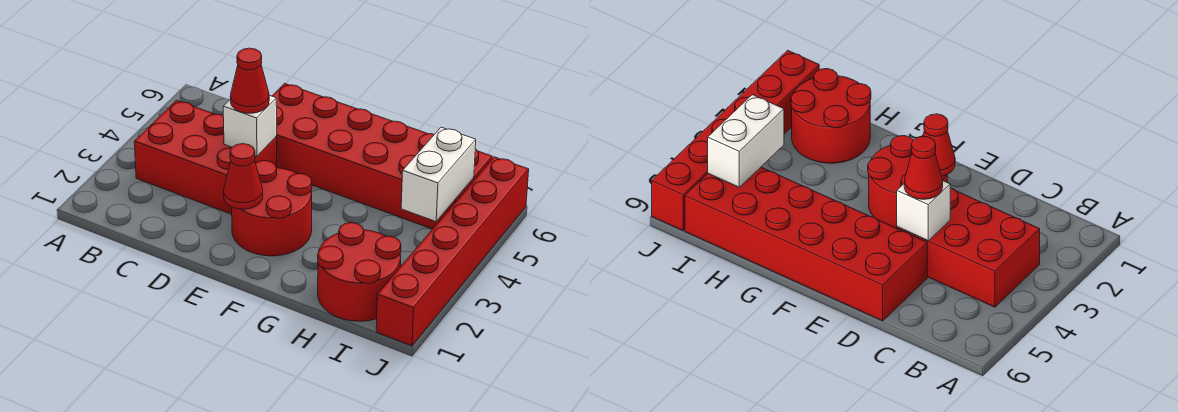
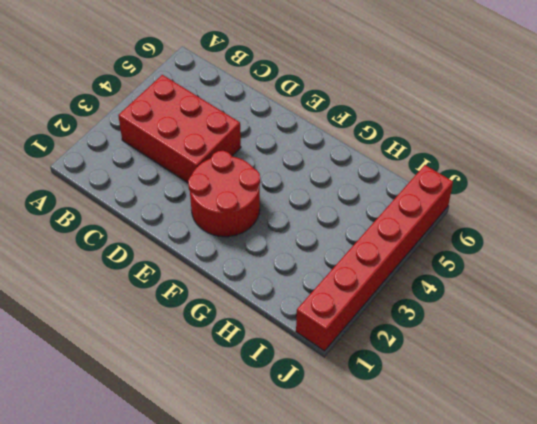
none -> red 2x6 brick [272,83,492,229]
none -> red 2x2 round brick [318,223,401,321]

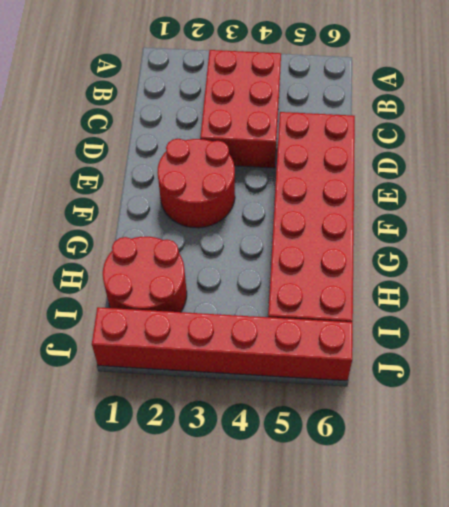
none -> white 1x1 brick [223,95,277,156]
none -> red 1x1 cone [224,144,263,209]

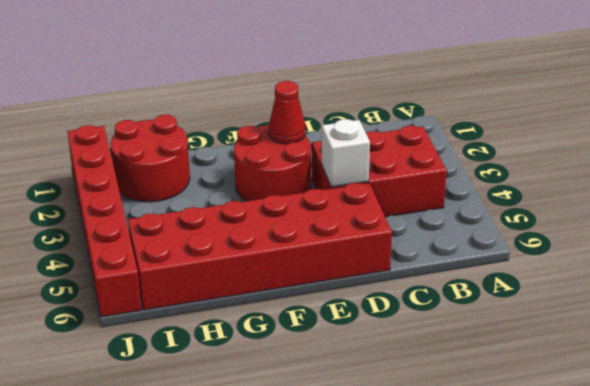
none -> white 1x2 brick [401,127,476,221]
none -> red 1x1 cone [230,48,269,113]

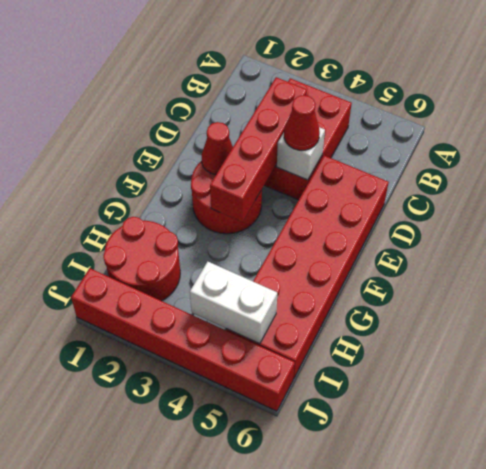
red 1x4 brick [210,77,307,222] -> none

